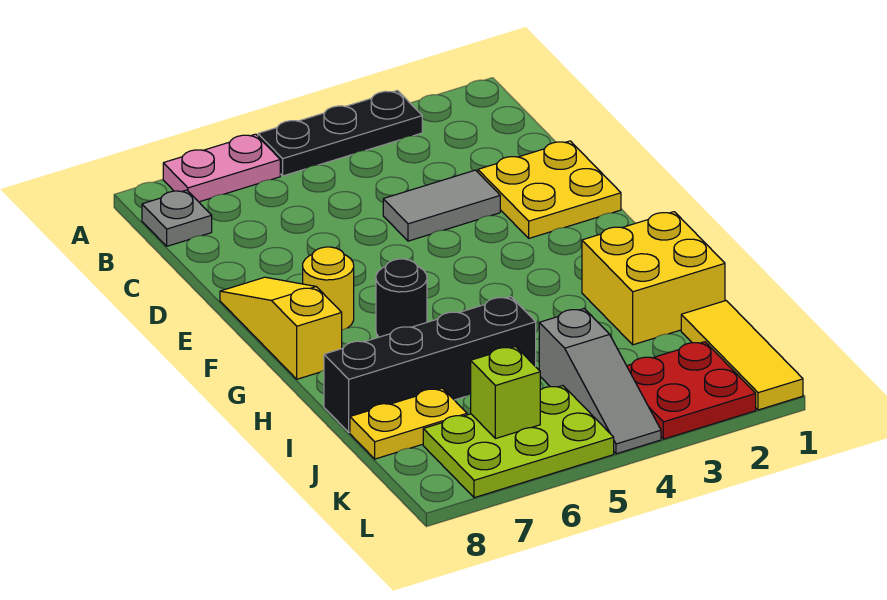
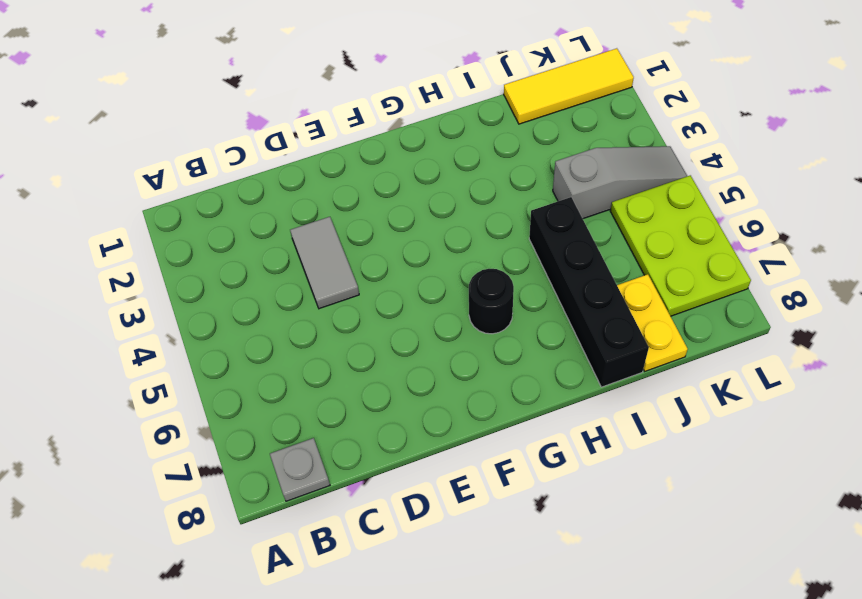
none -> black 1x3 plate [258,90,422,176]
none -> pink 1x2 plate [163,134,280,202]
none -> yellow 2x2 plate [478,141,621,238]

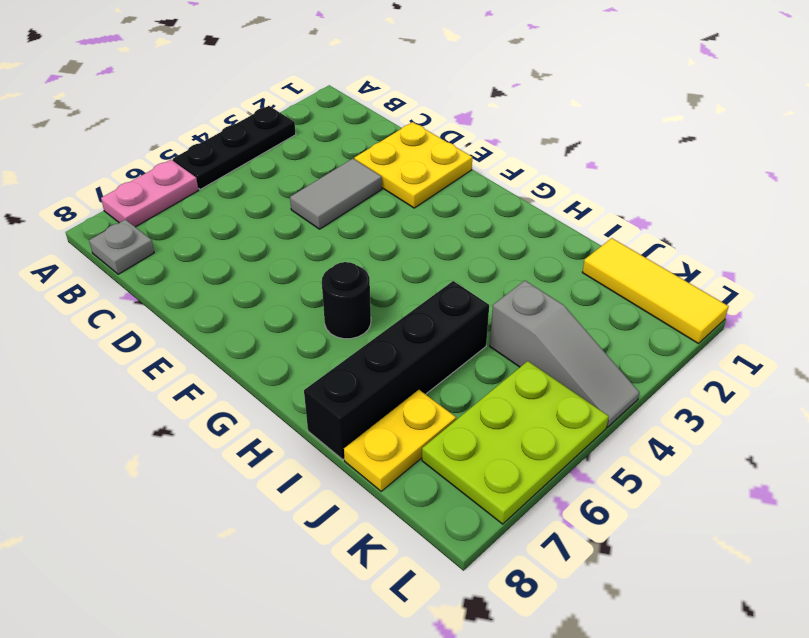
none -> yellow 1x3 slope [220,277,342,379]
none -> yellow 1x1 round brick [303,247,354,330]
none -> yellow 2x2 brick [582,212,725,345]

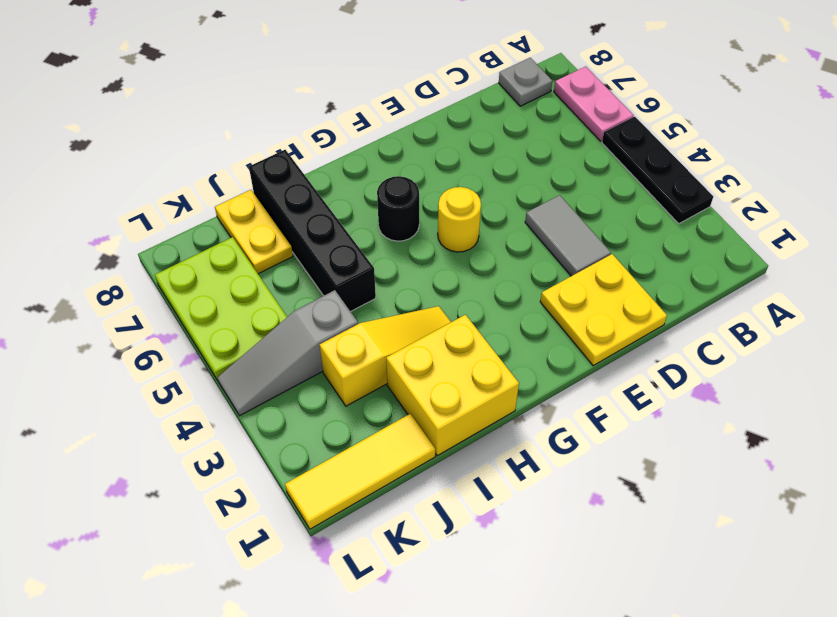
yellow 1x1 round brick [438,187,481,252] -> yellow 1x1 round brick moved to [303,247,354,330]
yellow 1x3 slope [320,306,451,406] -> yellow 1x3 slope moved to [220,277,342,379]
none -> red 2x2 plate [627,342,756,439]
none -> lime 1x1 brick [471,347,540,439]

